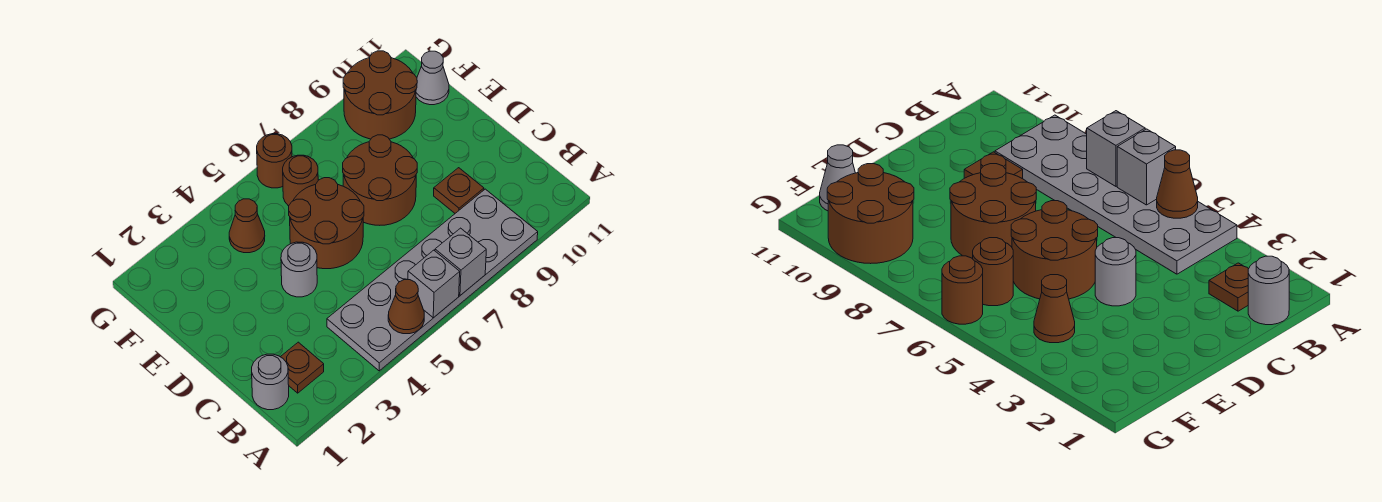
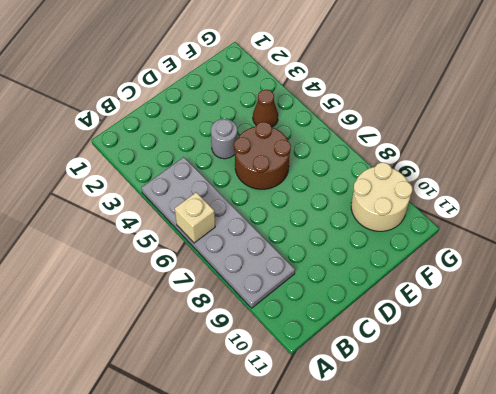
tan 1x1 brick [175,192,215,243] -> grey 1x1 brick [408,250,460,318]
tan 2x2 round brick [351,162,412,231] -> brown 2x2 round brick [343,51,417,139]
none -> grey 1x1 round brick [252,354,289,410]
none -> brown 1x1 plate [281,342,324,393]
none -> brown 1x1 plate [434,168,484,213]

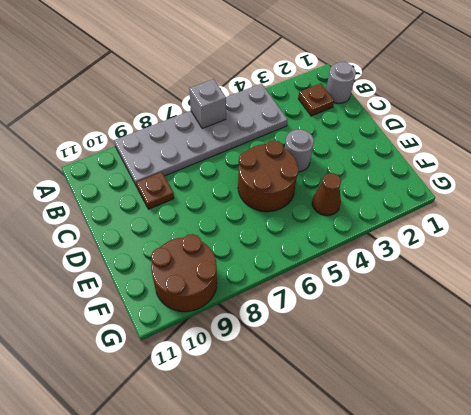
none -> brown 2x2 round brick [343,135,417,225]
none -> brown 1x1 round brick [283,155,318,206]
none -> grey 1x1 cone [416,51,449,105]

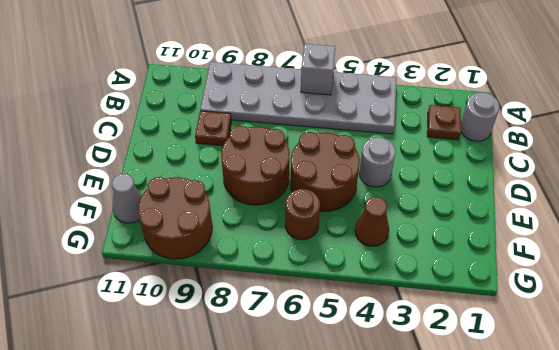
none -> brown 1x1 round brick [257,134,292,188]
none -> brown 1x1 cone [388,280,424,334]
none -> grey 1x1 brick [435,228,486,295]

